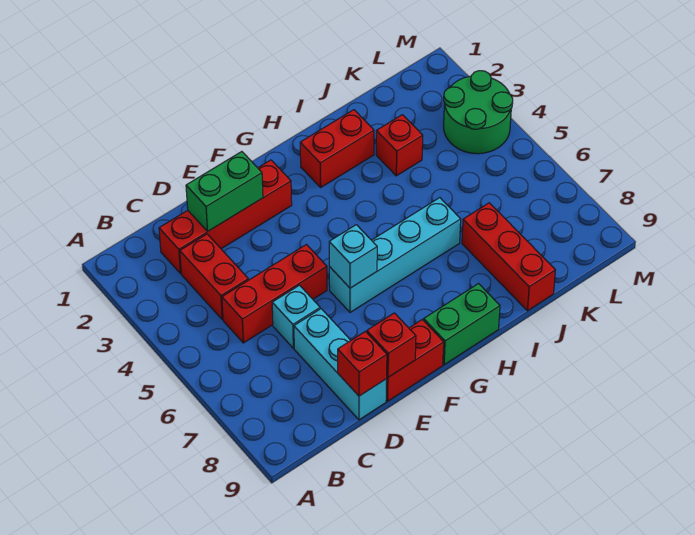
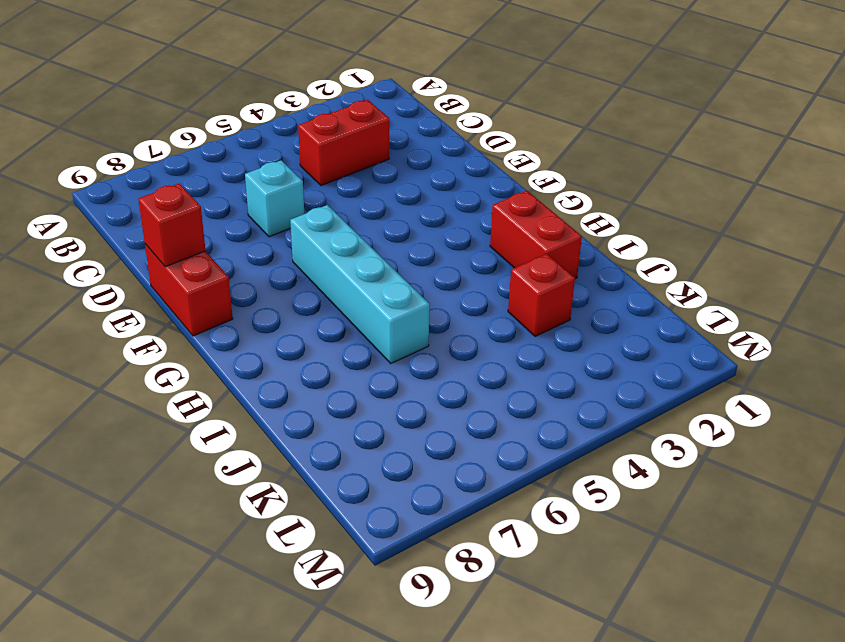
none -> red 1x4 brick [159,160,292,274]
none -> red 1x3 brick [222,245,327,343]
none -> cyan 1x3 brick [294,309,387,420]

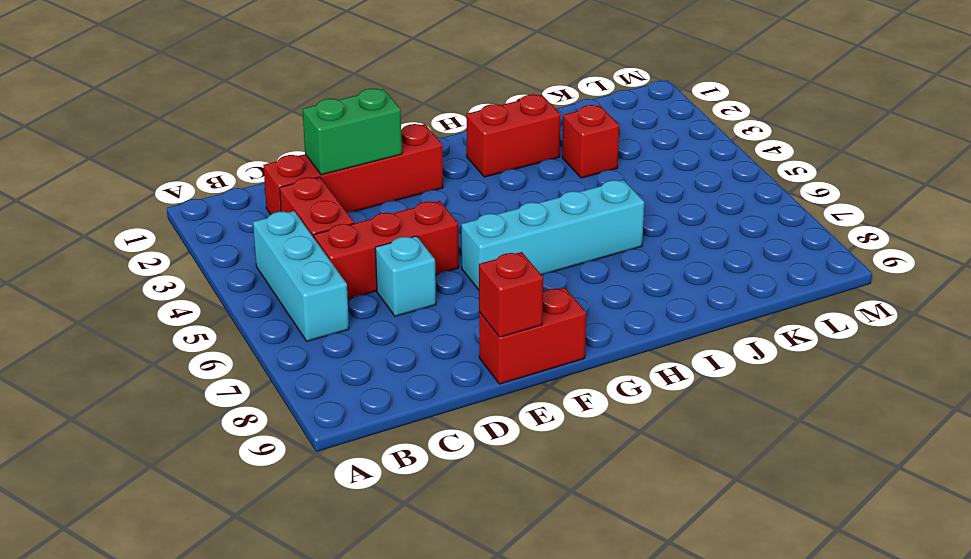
cyan 1x3 brick [253,211,349,341] -> cyan 1x3 brick moved to [294,309,387,420]
none -> green 1x2 brick [424,284,500,365]
none -> red 1x3 brick [462,203,555,311]
none -> green 2x2 round brick [444,71,513,154]

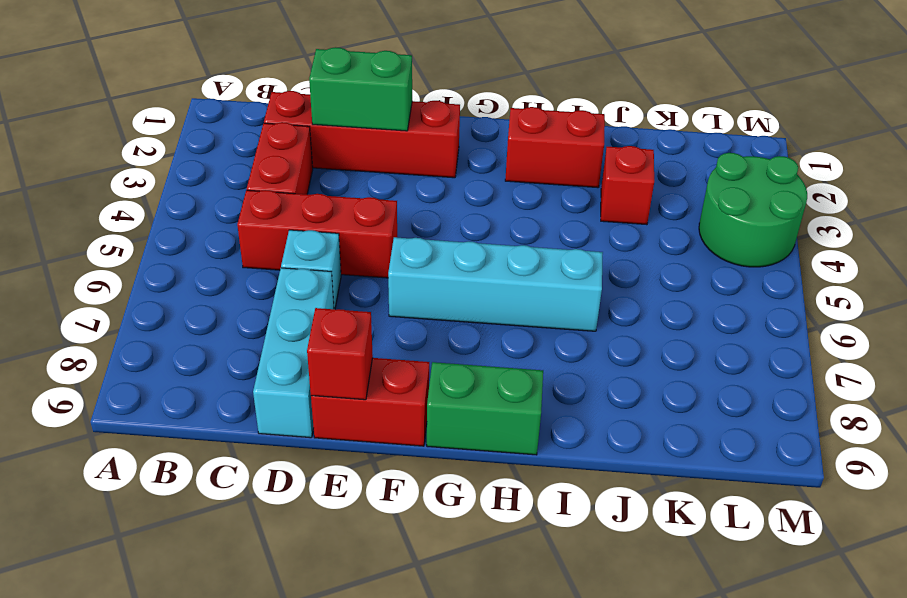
none -> red 1x3 brick [462,203,555,311]
none -> red 1x1 brick [338,331,387,396]
none -> cyan 1x1 brick [329,225,377,288]

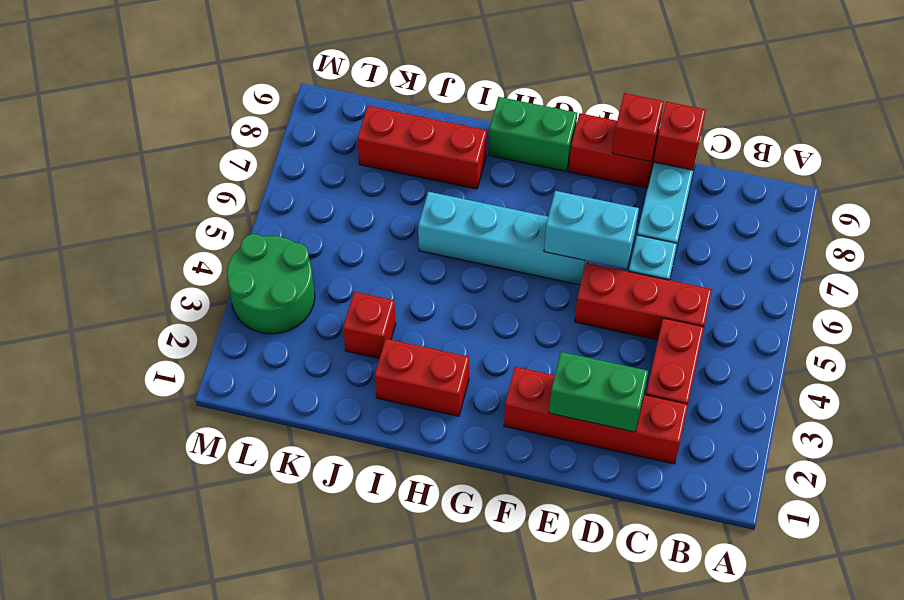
cyan 1x2 brick [544,191,639,269] -> cyan 1x1 brick [329,225,377,288]
red 1x3 brick [357,106,487,189] -> red 1x3 brick turned to [462,203,555,311]

